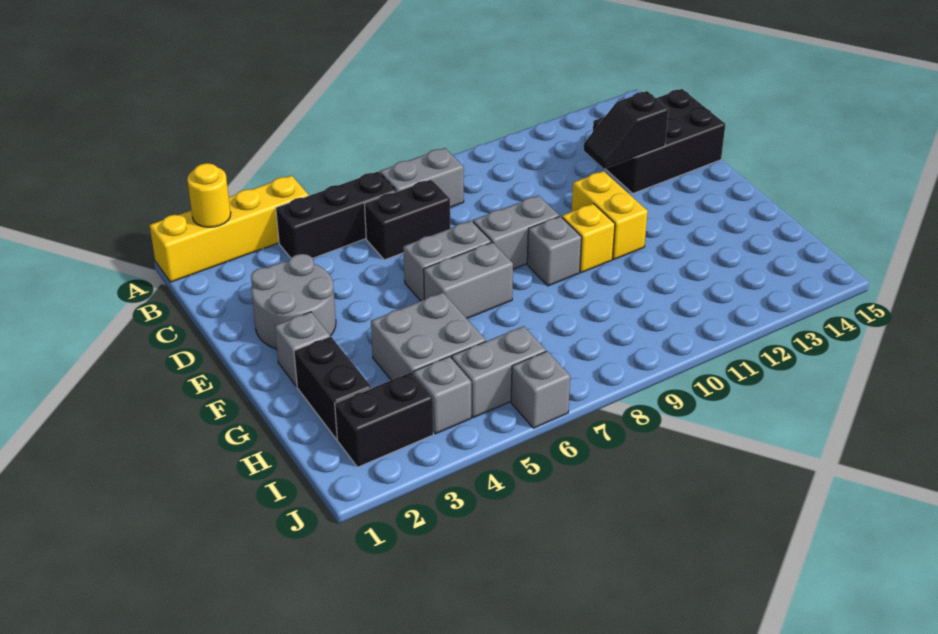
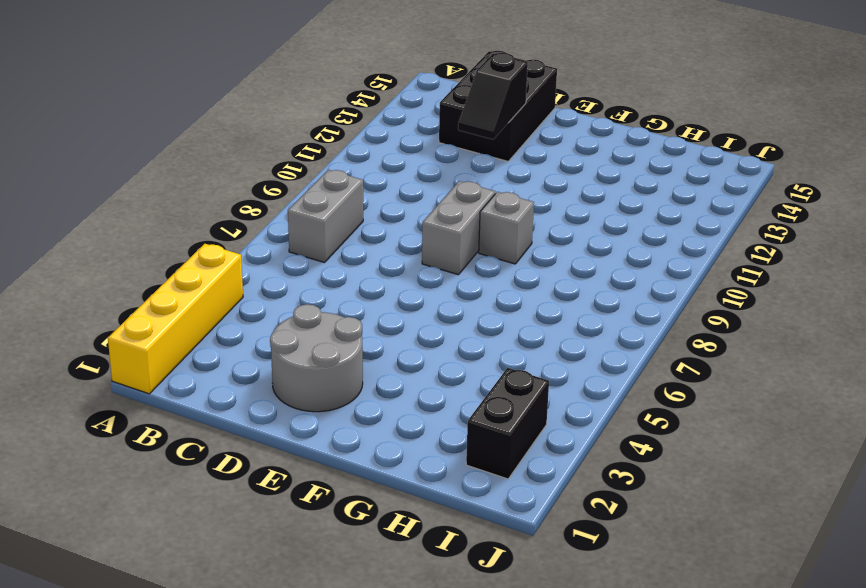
none -> black 1x3 brick [276,171,396,258]
none -> black 1x2 brick [365,179,450,260]
none -> grey 1x2 brick [403,221,491,301]

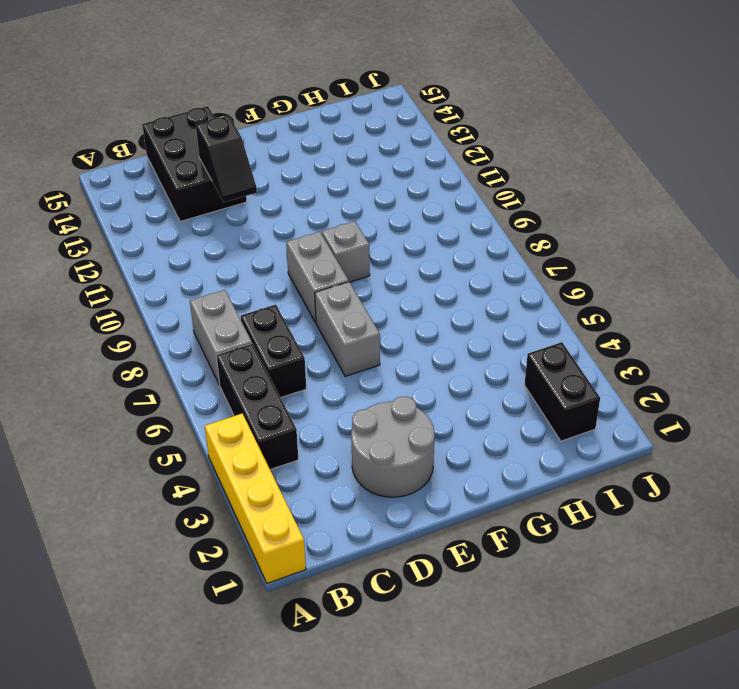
none -> yellow 1x2 brick [571,171,648,259]
none -> grey 1x1 brick [275,312,330,387]
none -> grey 1x2 brick [424,242,513,318]

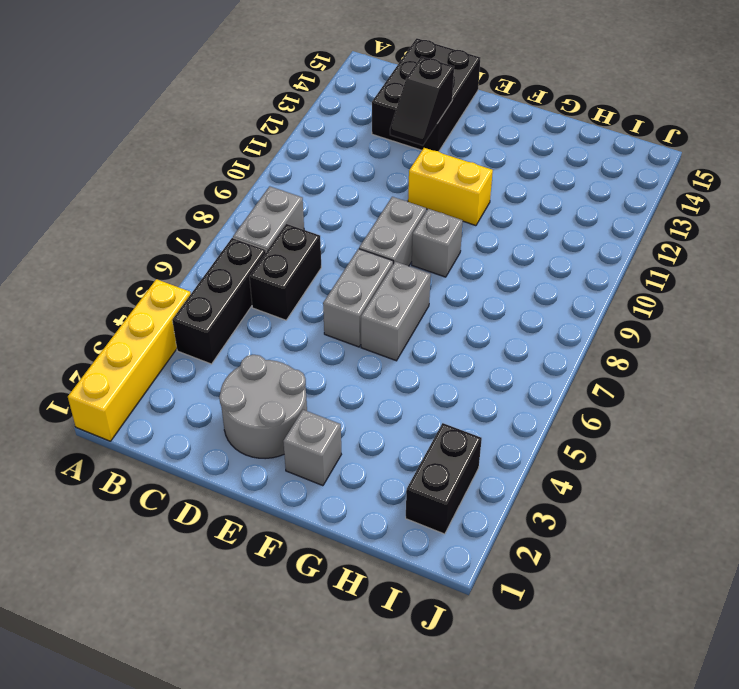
none -> yellow 1x1 brick [562,204,615,273]
none -> black 1x2 brick [294,336,372,440]
none -> grey 2x2 brick [371,293,486,380]

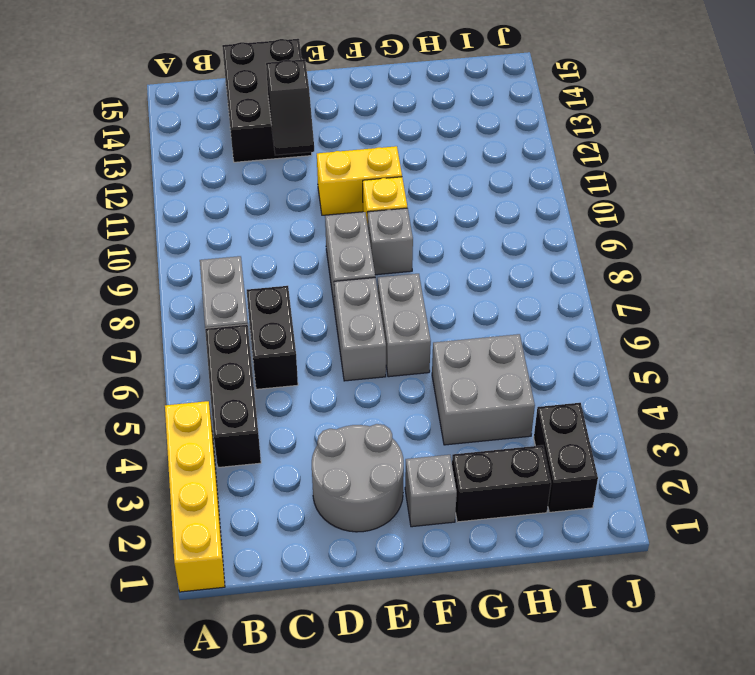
none -> grey 1x1 brick [413,357,471,434]
none -> grey 1x2 brick [451,326,546,418]
none -> grey 1x1 brick [511,351,570,428]

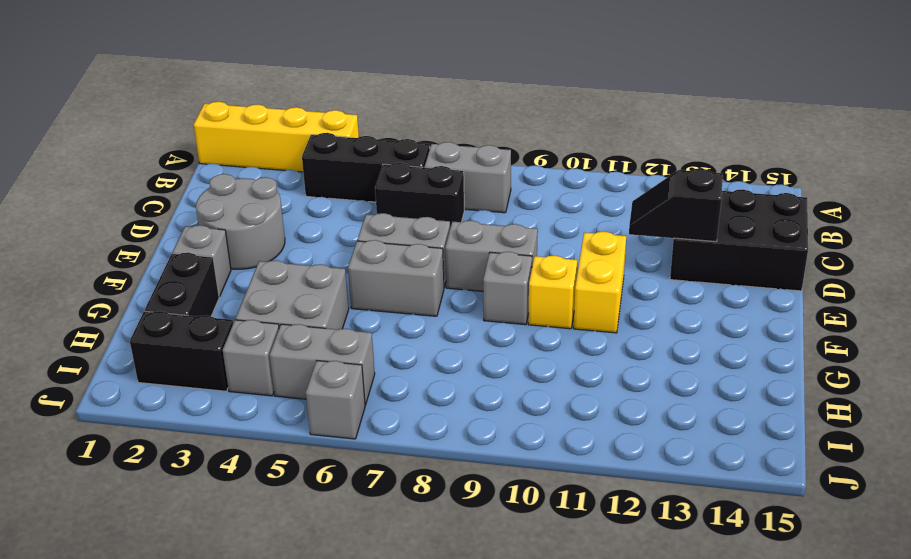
none -> yellow 1x1 round brick [187,163,231,227]

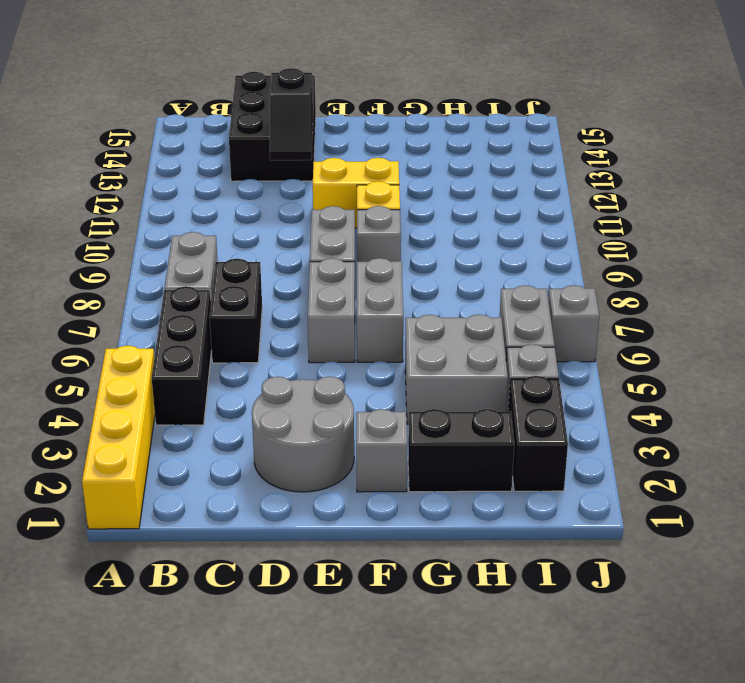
none -> yellow 1x1 round brick [187,163,231,227]

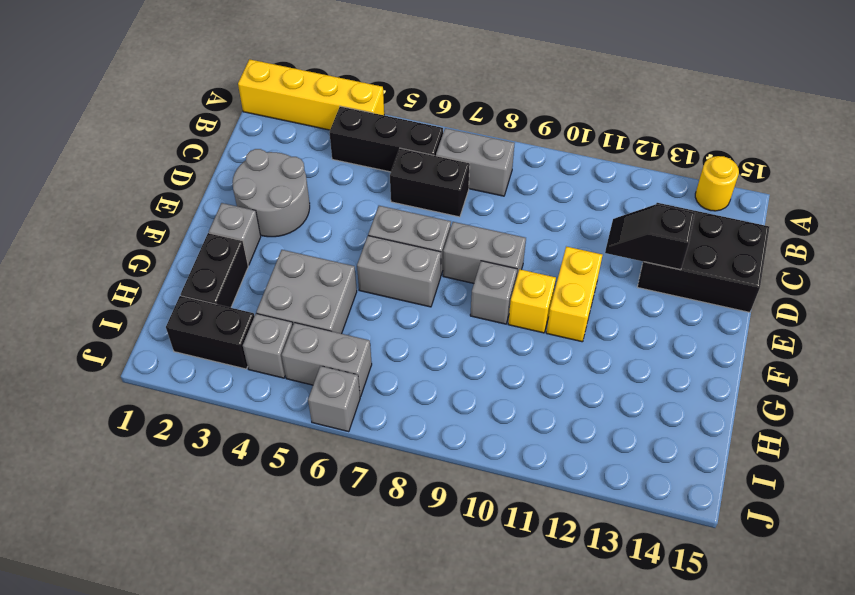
yellow 1x1 round brick [695,156,739,211] -> yellow 1x1 round brick moved to [187,163,231,227]

